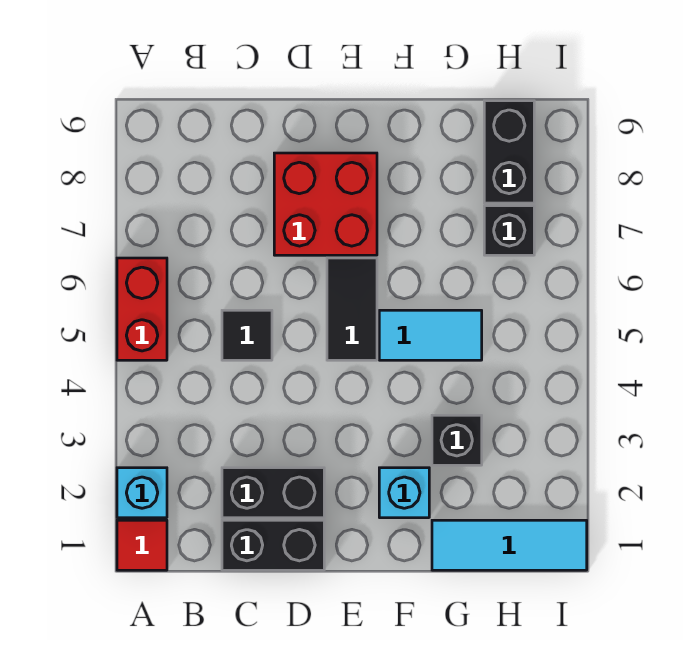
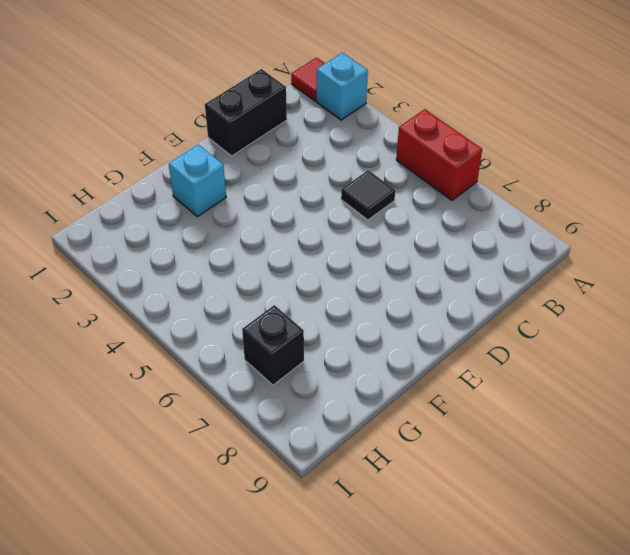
none -> black 1x2 brick [222,468,324,518]
none -> red 2x2 brick [274,153,377,255]
none -> black 1x2 tile [327,258,377,360]

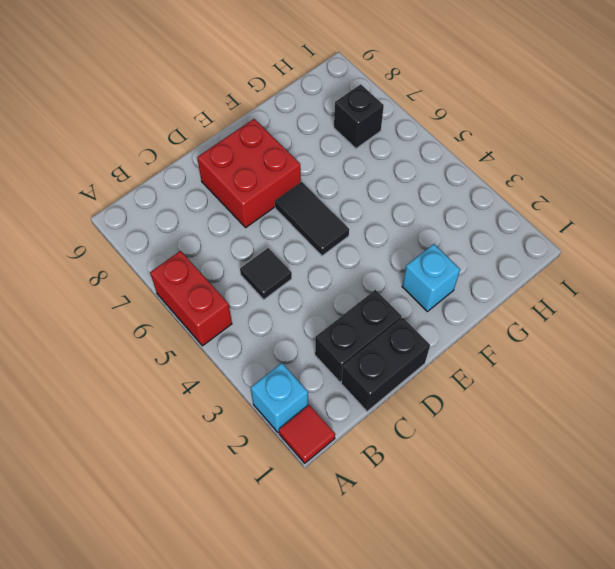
none -> cyan 1x2 tile [379,310,482,360]
none -> cyan 1x3 tile [432,520,587,570]
none -> black 1x1 brick [432,415,482,465]

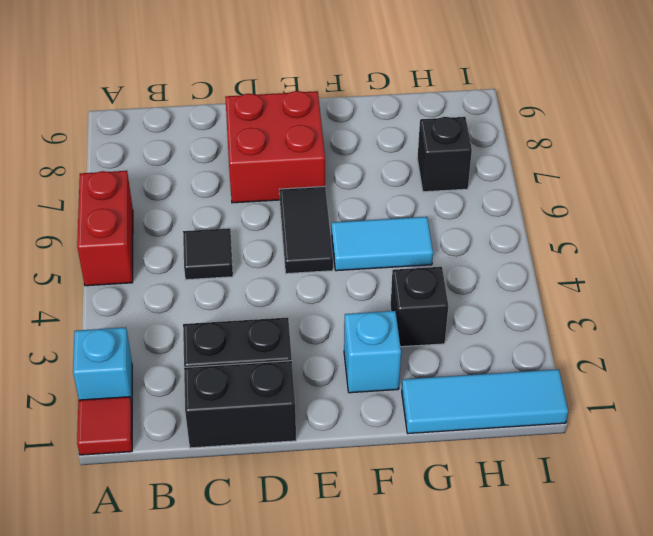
none -> black 1x2 brick [484,101,534,203]

